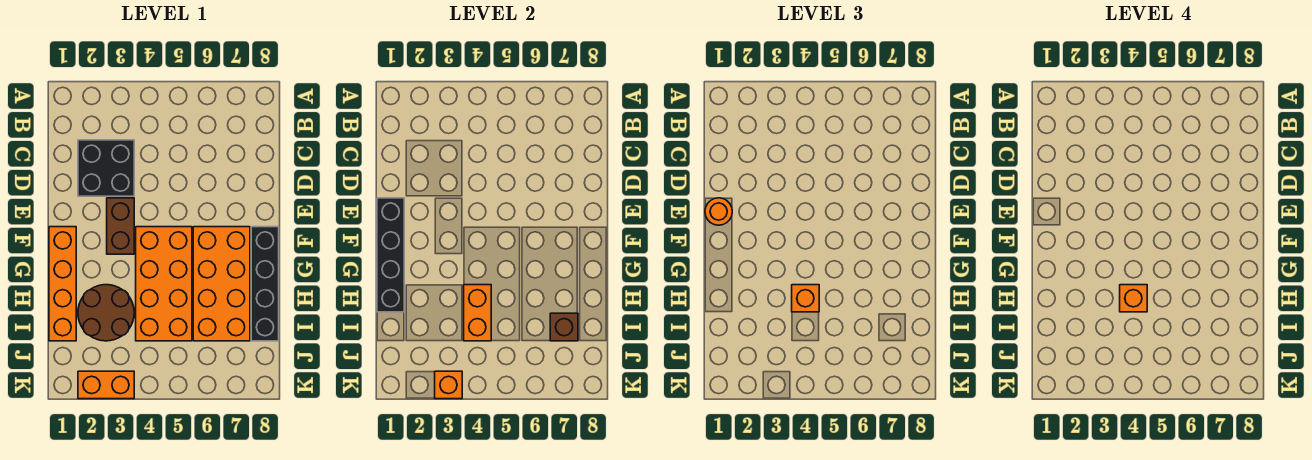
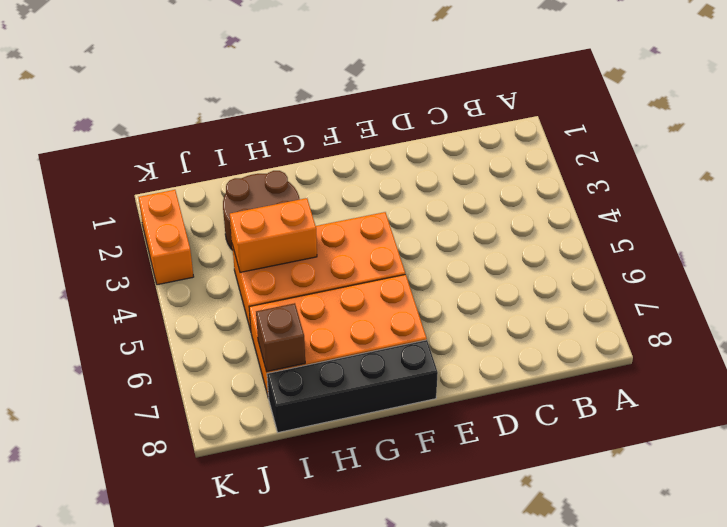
none -> black 2x2 brick [78,140,134,196]
none -> brown 1x2 brick [107,198,134,254]
none -> orange 1x4 brick [49,227,76,341]

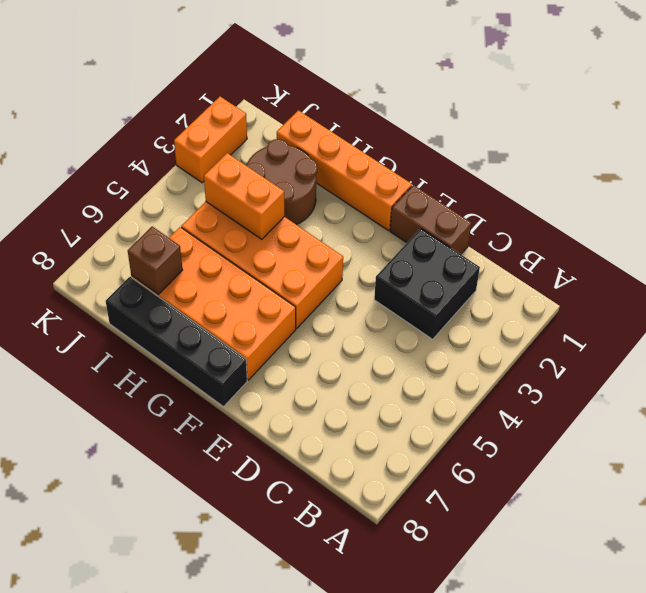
brown 1x2 brick [390,185,471,254] -> brown 1x2 brick moved to [107,198,134,254]
none -> black 1x4 brick [377,198,404,312]
none -> orange 1x1 brick [435,371,462,399]
none -> orange 1x1 round brick [705,198,732,225]

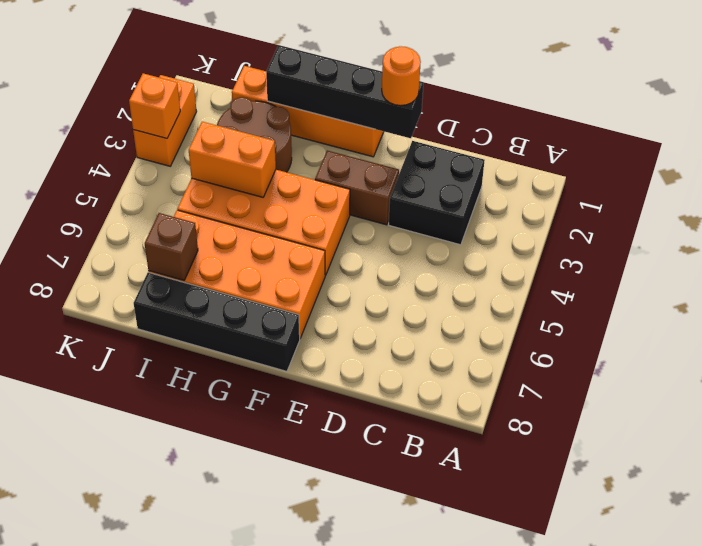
none -> orange 1x1 brick [792,285,819,312]
none -> orange 1x1 brick [1120,285,1147,312]

